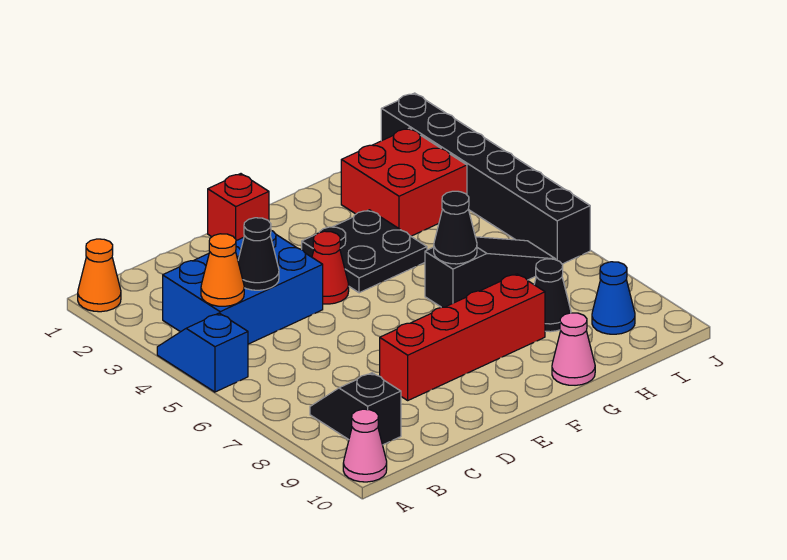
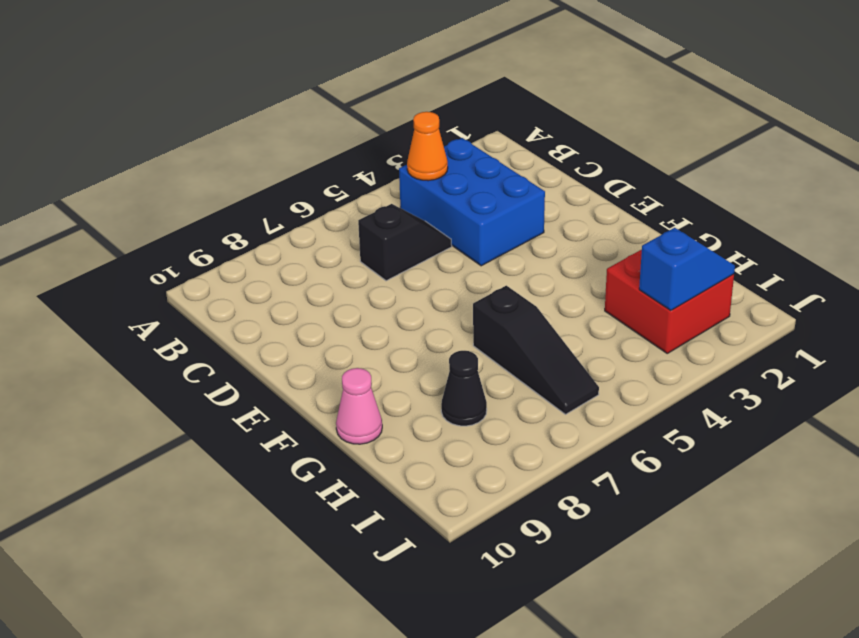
black 1x2 slope [358,204,452,281] -> black 1x2 slope moved to [310,373,401,445]
blue 1x2 slope [639,228,735,310] -> blue 1x2 slope moved to [157,313,248,392]
none -> orange 1x1 cone [78,239,121,312]
none -> pink 1x1 cone [343,409,387,482]
none -> red 1x4 brick [380,274,545,400]

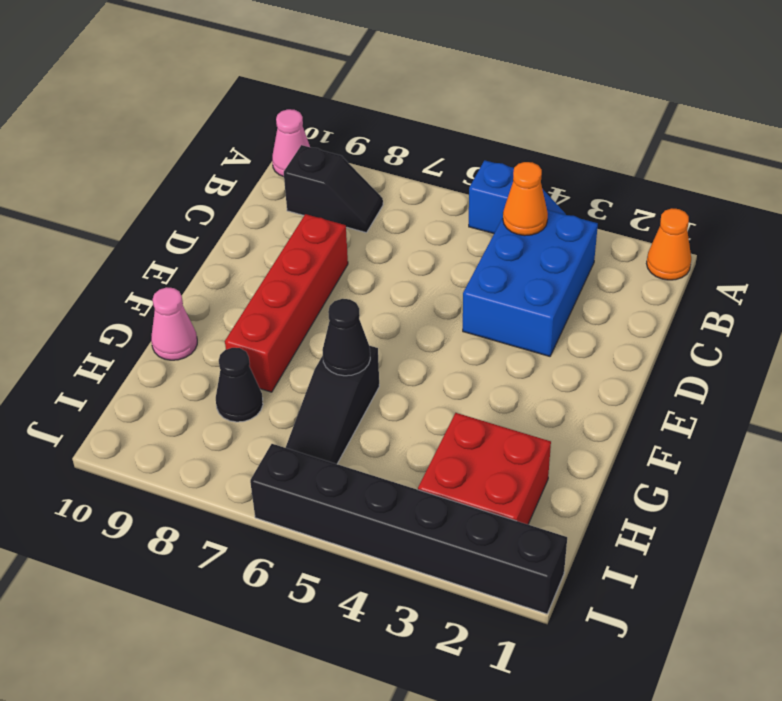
none -> red 1x1 brick [208,174,269,241]
none -> red 1x1 cone [312,231,349,304]
none -> black 2x2 plate [302,210,427,293]

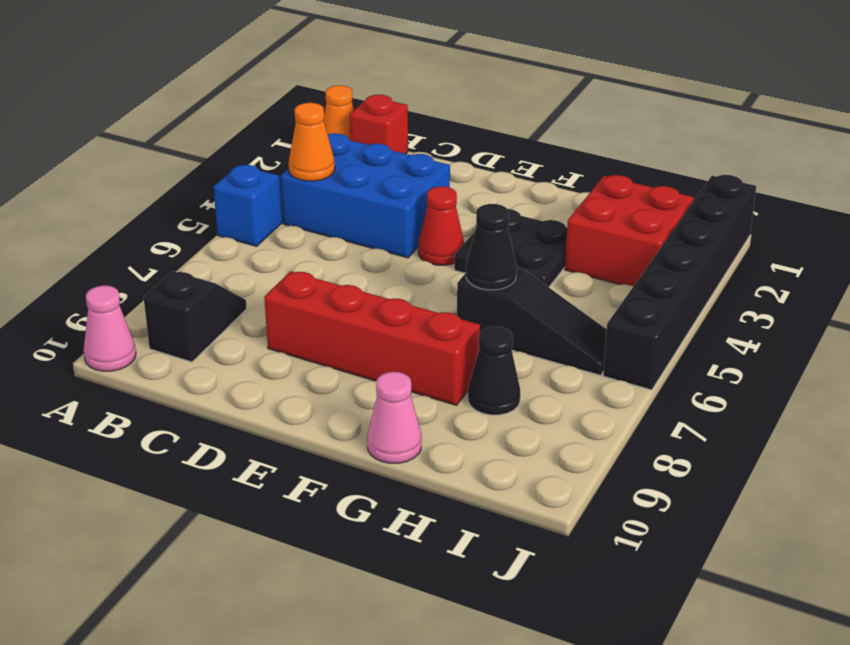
red 1x1 brick [350,95,408,154] -> red 1x1 brick moved to [208,174,269,241]
none -> blue 1x1 cone [592,262,635,334]
none -> black 1x1 cone [238,218,279,290]

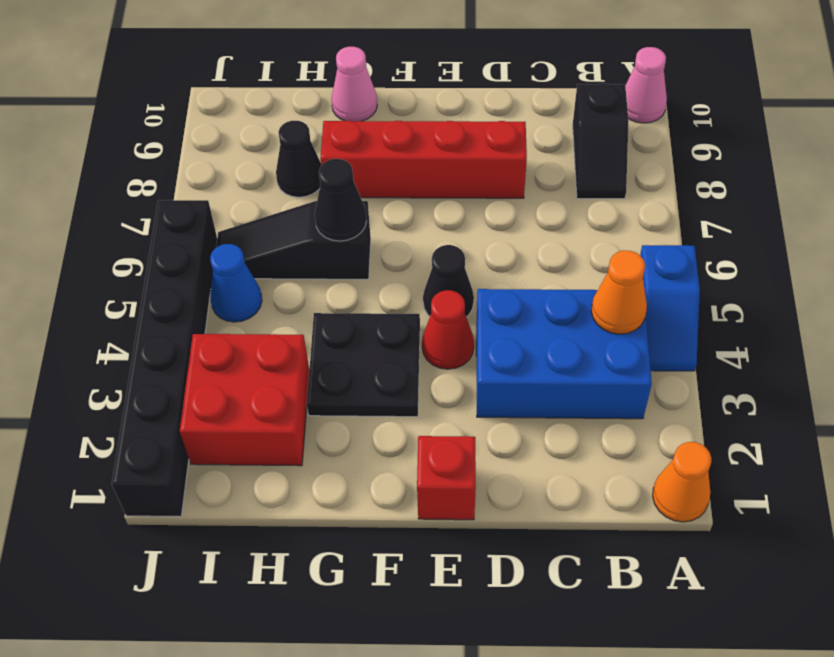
black 1x1 cone [423,245,474,317] -> black 1x1 cone moved to [238,218,279,290]
blue 1x1 cone [210,244,262,322] -> blue 1x1 cone moved to [592,262,635,334]

